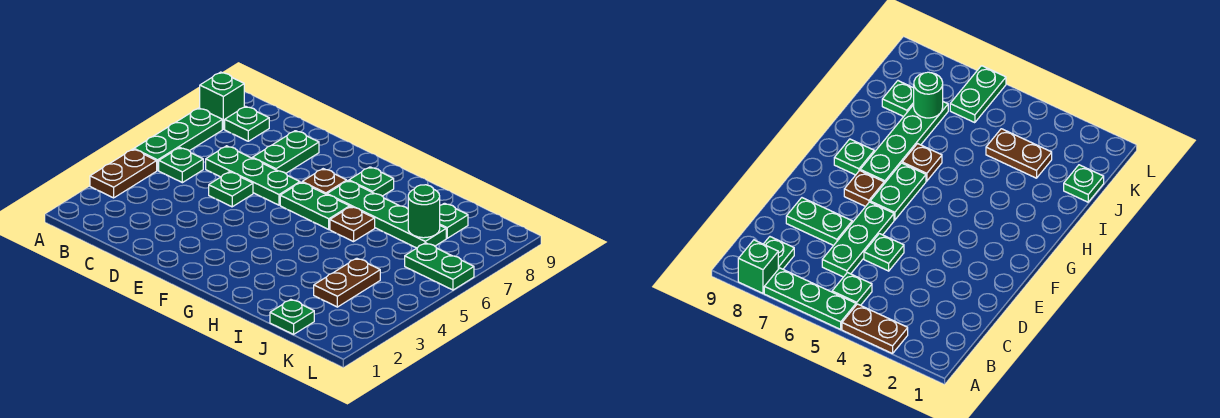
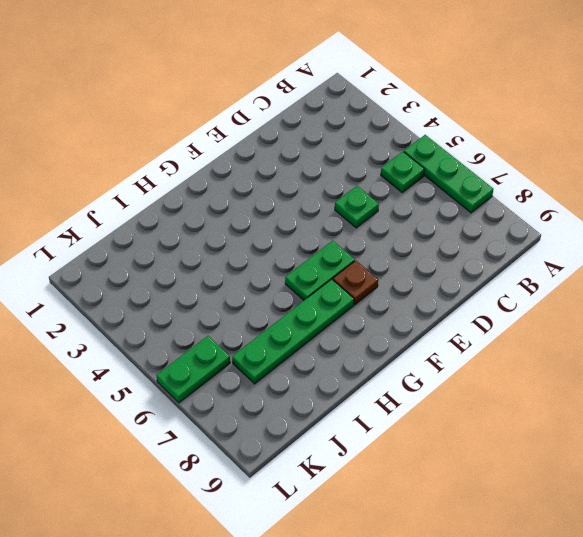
none -> brown 1x2 plate [90,149,157,198]
none -> green 1x1 brick [200,72,244,129]
none -> green 1x1 plate [225,106,269,141]

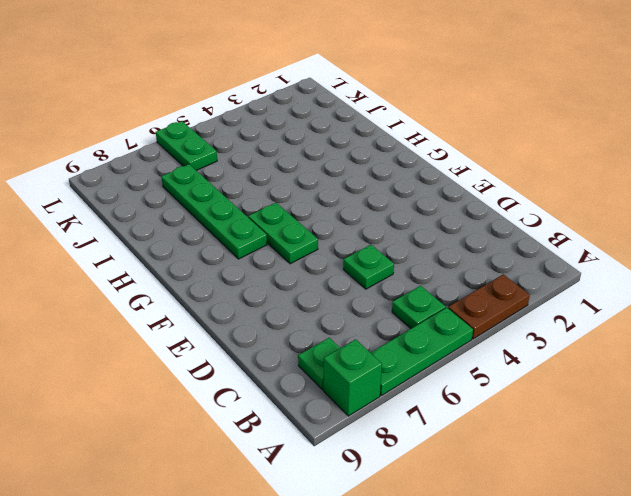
none -> green 1x3 plate [206,146,300,205]
none -> green 1x2 plate [252,131,319,173]
none -> brown 1x1 plate [302,169,347,195]

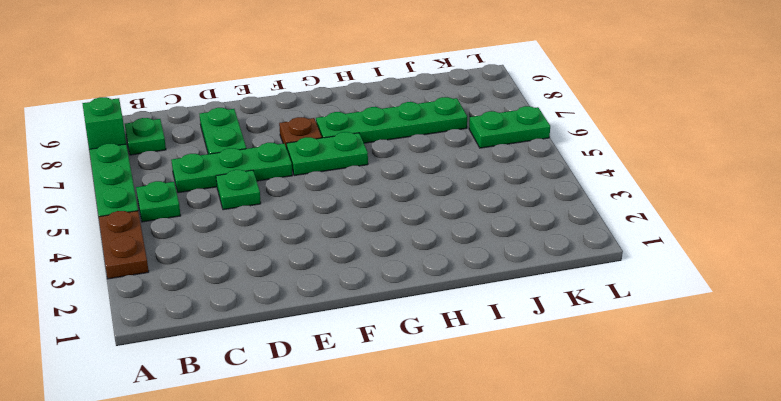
none -> green 1x1 plate [349,167,394,196]
none -> brown 1x1 plate [330,207,375,242]
none -> green 1x1 plate [270,299,314,334]

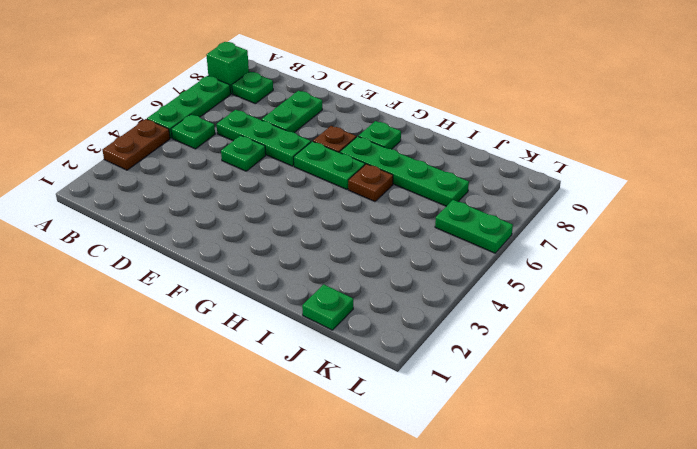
none -> brown 1x2 plate [314,258,380,307]
none -> green 1x1 plate [440,203,468,238]
none -> green 1x1 round brick [408,185,440,238]

